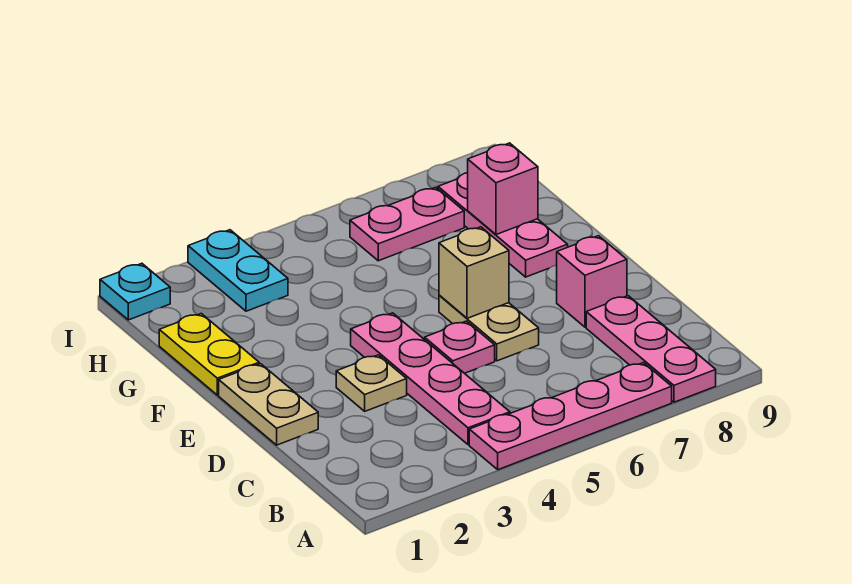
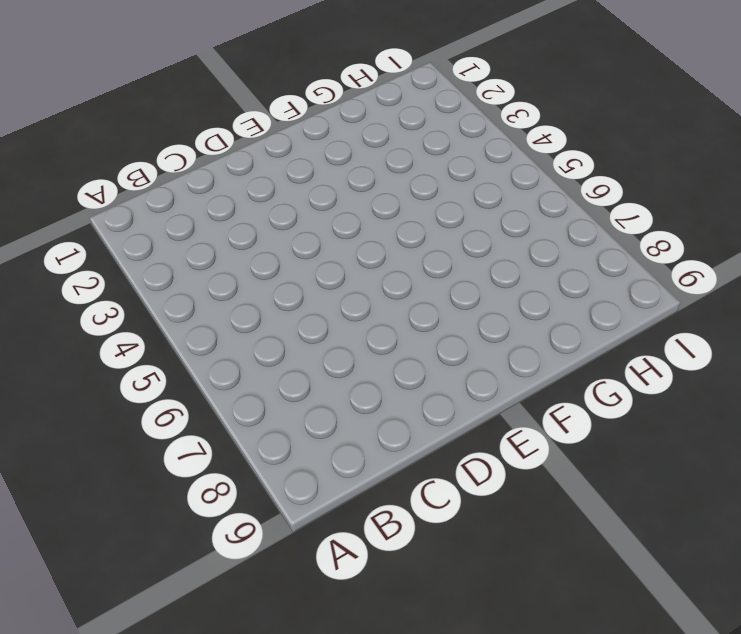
none -> pink 1x4 plate [469,363,672,470]
none -> pink 1x3 plate [586,296,716,402]
none -> pink 1x4 plate [351,313,510,445]

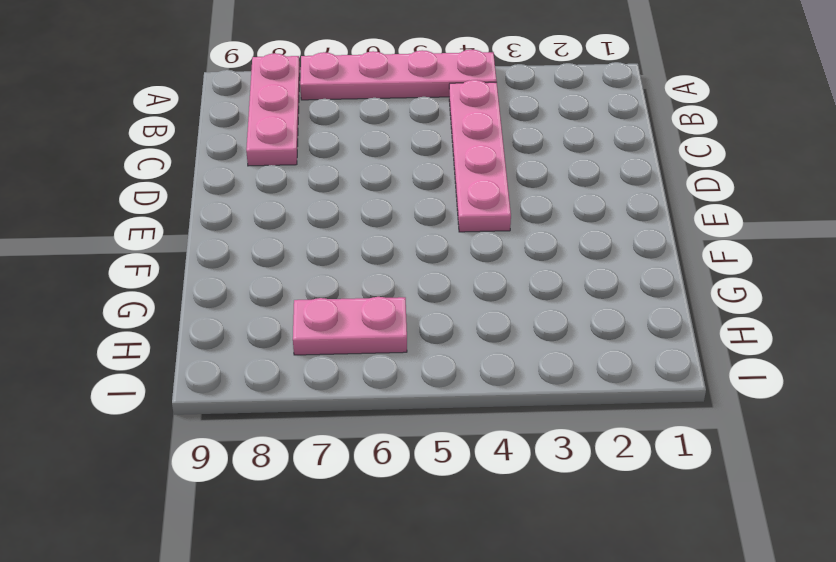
none -> tan 1x2 plate [219,364,318,445]
none -> tan 1x1 plate [336,355,407,411]
none -> pink 1x1 plate [425,321,495,373]

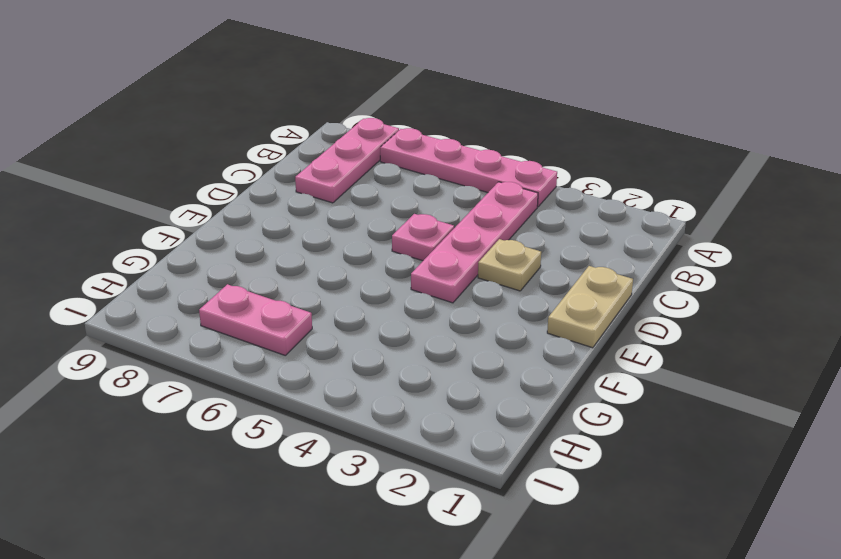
none -> tan 1x2 plate [439,295,539,361]
none -> pink 1x1 brick [557,236,627,327]
none -> yellow 1x2 plate [159,314,259,395]

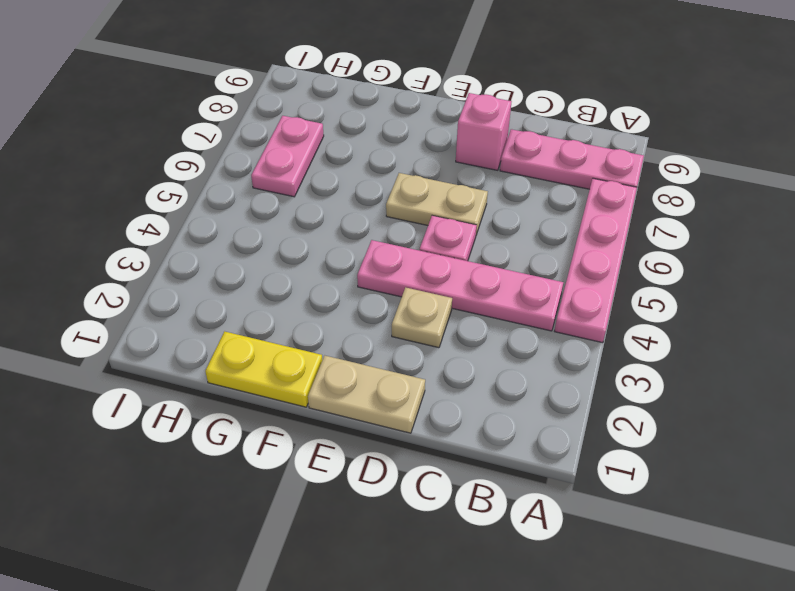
none -> pink 1x3 plate [438,173,568,277]
none -> cyan 1x2 plate [188,230,288,311]
none -> cyan 1x1 plate [100,263,170,320]

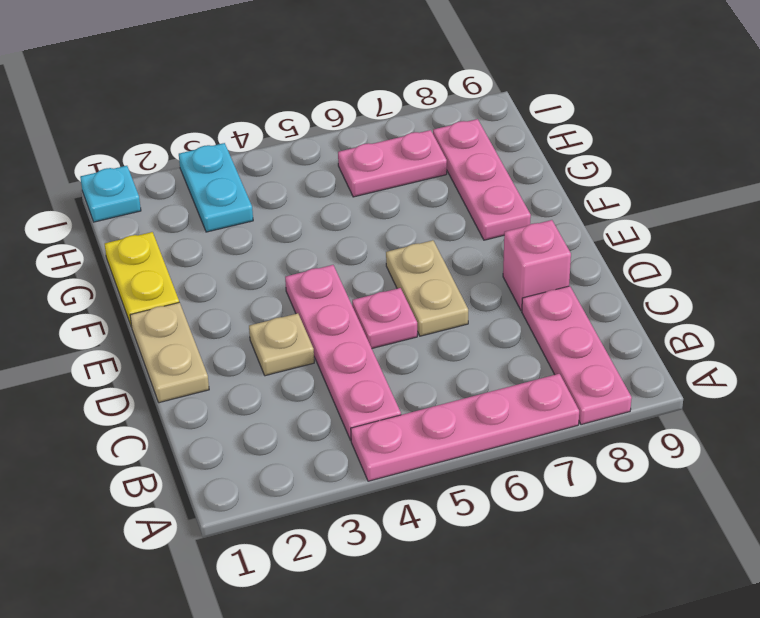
none -> tan 1x1 brick [439,227,509,318]
none -> pink 1x1 brick [468,143,538,235]

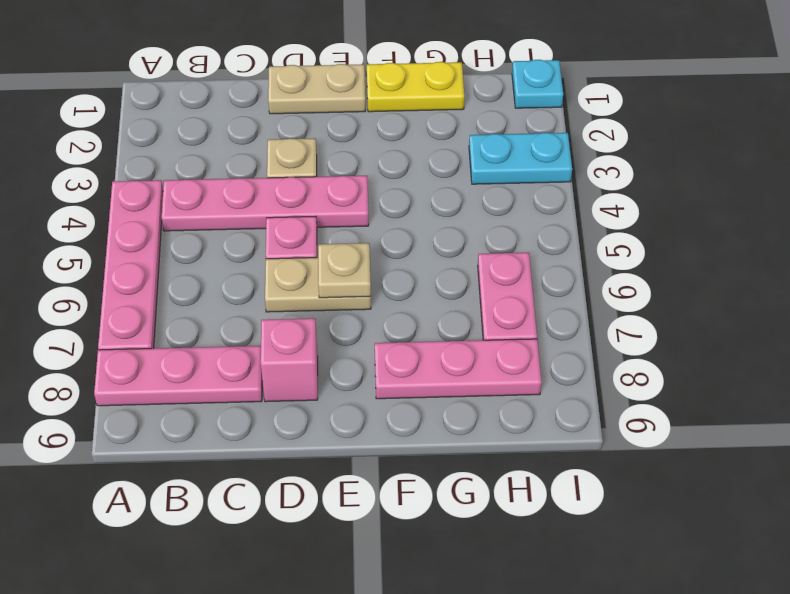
tan 1x1 plate [318,243,371,298] -> tan 1x1 brick [439,227,509,318]
none -> pink 1x1 brick [468,143,538,235]

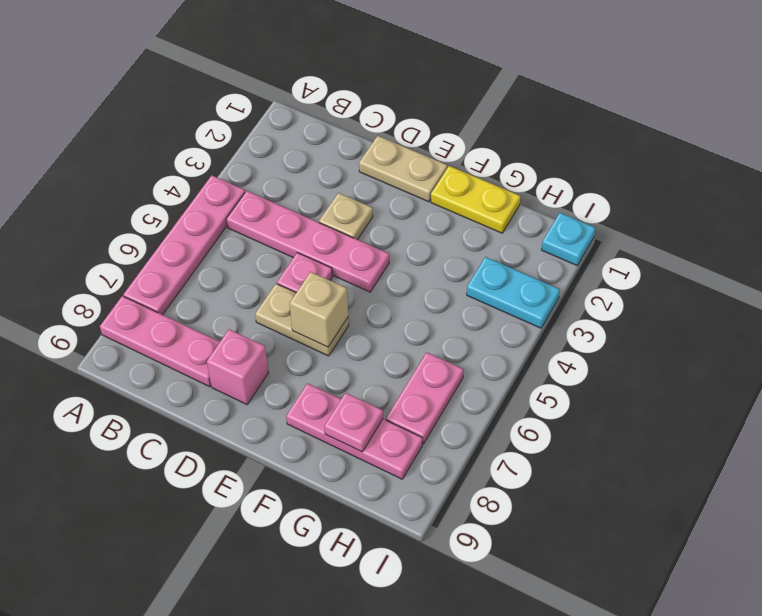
pink 1x1 plate [324,393,383,452] -> pink 1x1 brick [468,143,538,235]

